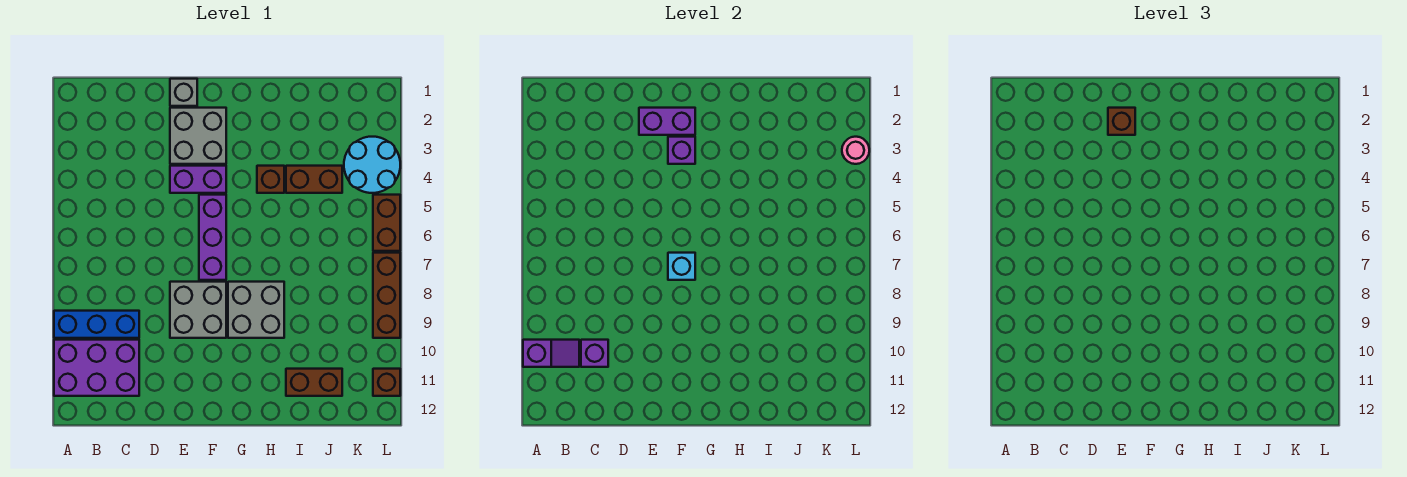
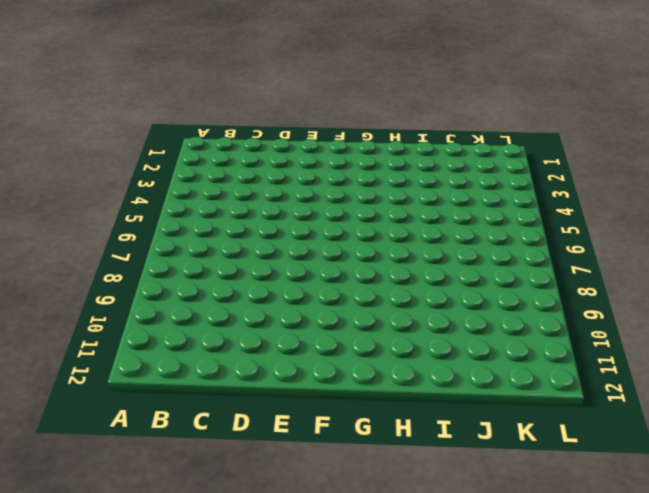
none -> blue 1x3 brick [54,311,139,338]
none -> purple 2x3 brick [54,340,139,396]
none -> grey 1x1 brick [170,79,197,106]

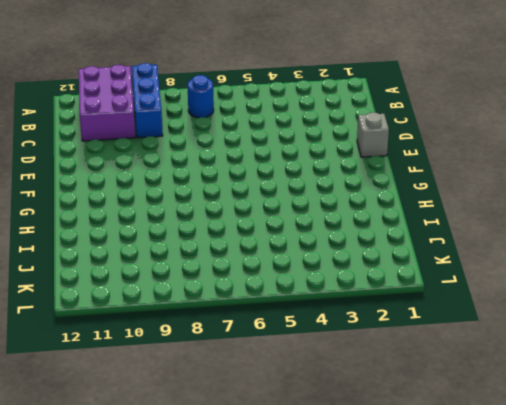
blue 1x1 round brick [188,75,214,118] -> none
none -> grey 2x2 brick [170,108,226,164]
none -> purple 1x2 brick [170,166,226,193]
none -> grey 2x2 brick [170,282,226,338]

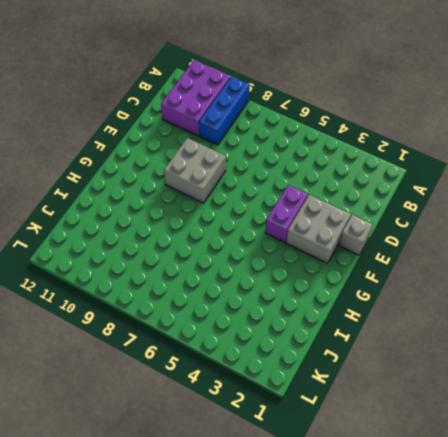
none -> purple 1x3 brick [199,195,226,280]
none -> grey 2x2 brick [228,282,284,338]
none -> brown 1x1 brick [257,166,284,193]

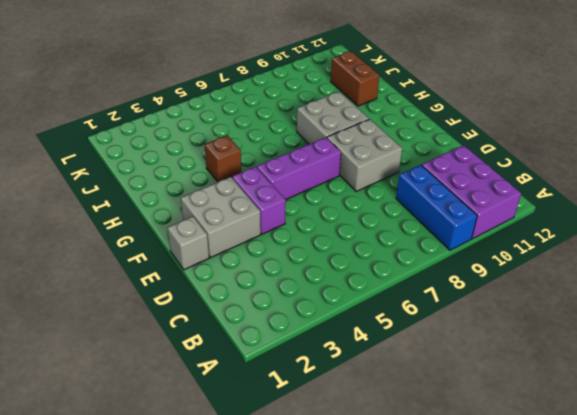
none -> brown 1x2 brick [286,166,342,193]
none -> cyan 2x2 round brick [344,137,400,193]
none -> brown 1x2 brick [373,195,400,251]

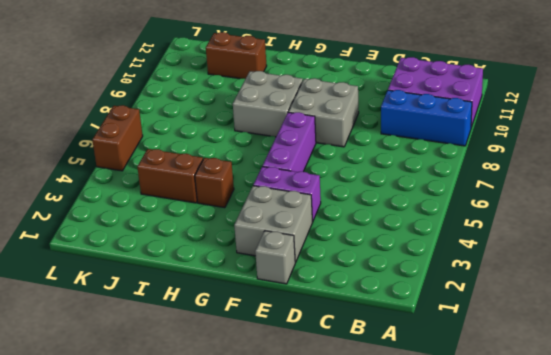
none -> cyan 2x2 round brick [344,137,400,193]
none -> brown 1x3 brick [373,253,400,338]
none -> brown 1x1 brick [373,369,400,396]

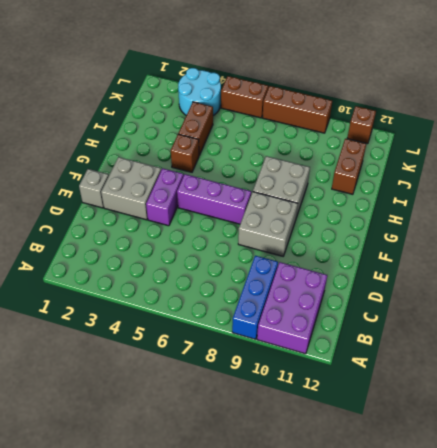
none -> purple 1x2 slope [523,340,579,367]
none -> purple 1x1 brick [581,340,608,367]
none -> purple 1x2 brick [639,108,695,135]

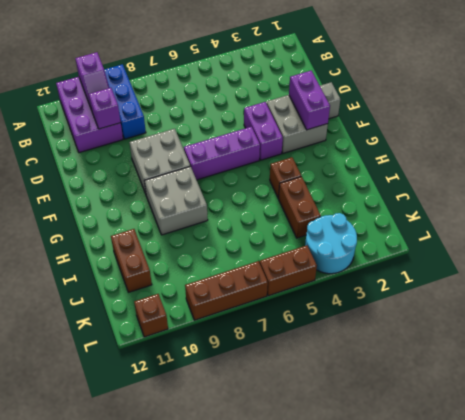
none -> purple 1x1 brick [668,137,695,164]
none -> cyan 1x1 brick [668,253,695,280]
none -> pink 1x1 round brick [842,137,869,164]

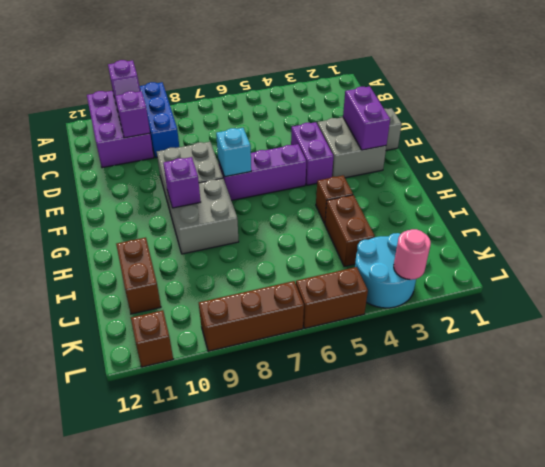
purple 1x1 brick [163,157,201,208] -> purple 1x1 brick moved to [668,137,695,164]
none -> brown 1x1 brick [1108,108,1135,135]

